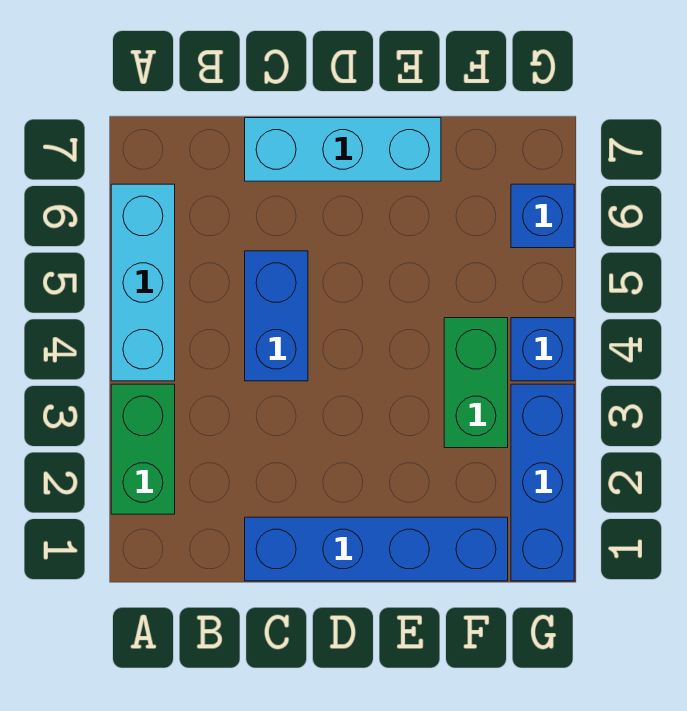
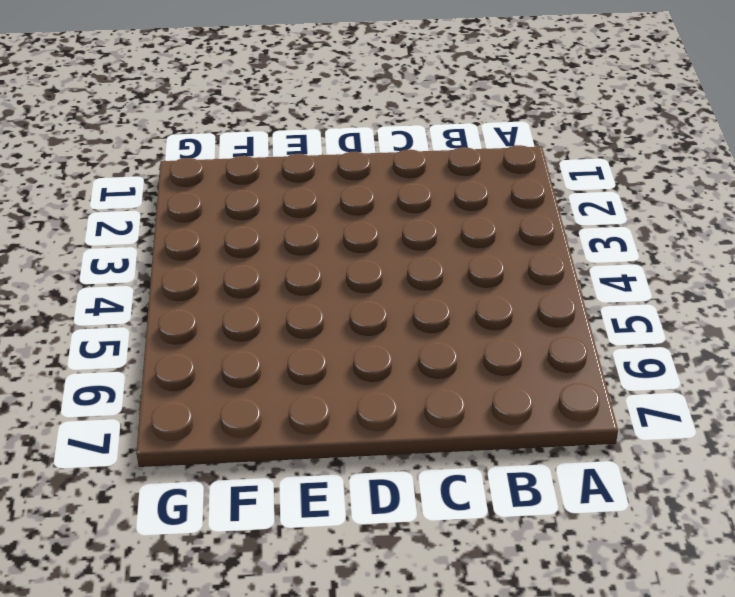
none -> green 1x2 brick [111,384,175,514]
none -> cyan 1x3 brick [111,184,175,381]

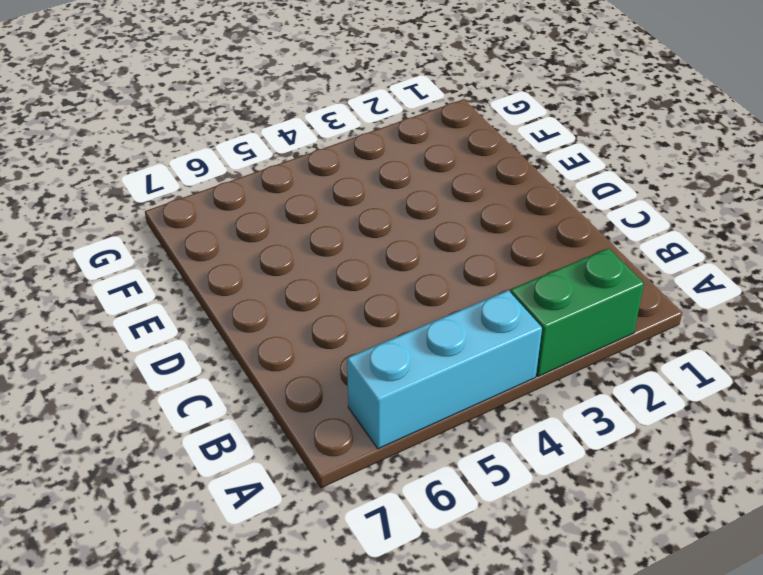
none -> blue 1x4 brick [245,517,508,581]
none -> blue 1x2 brick [245,251,308,381]

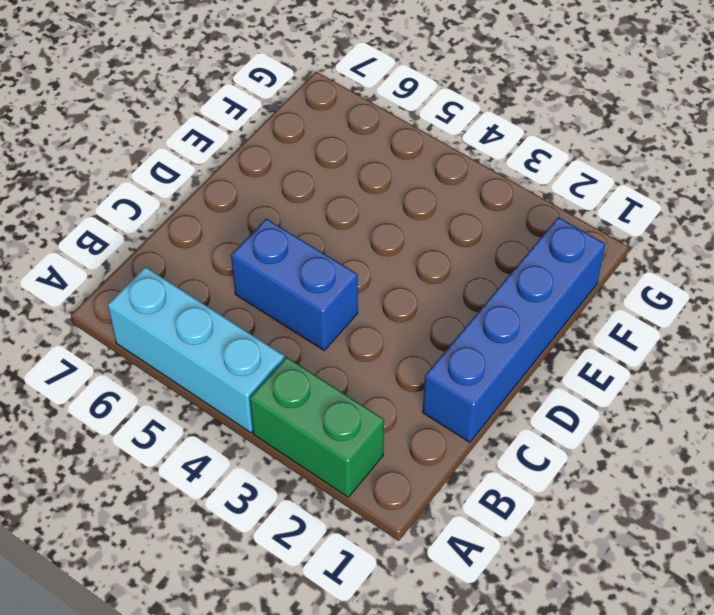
none -> cyan 1x3 brick [245,118,441,181]
none -> green 1x2 brick [444,318,508,448]

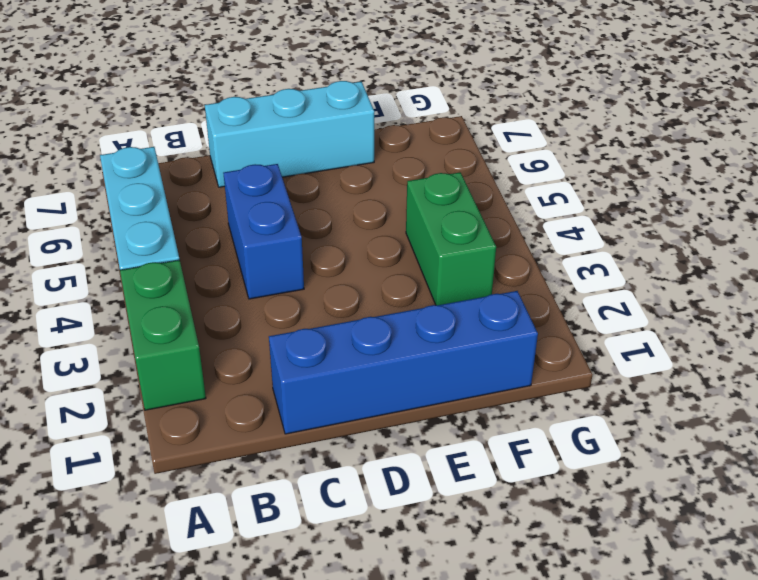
none -> blue 1x3 brick [511,384,574,581]
none -> blue 1x1 brick [511,318,574,381]

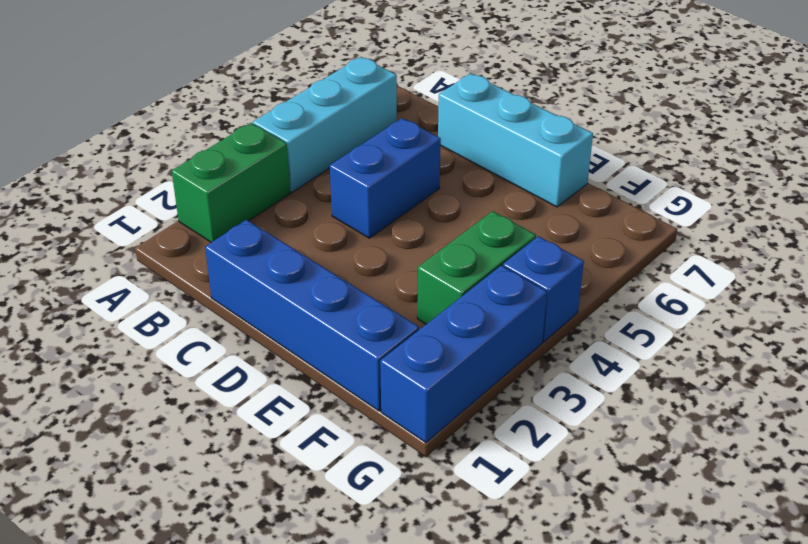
none -> blue 1x1 brick [511,184,574,248]

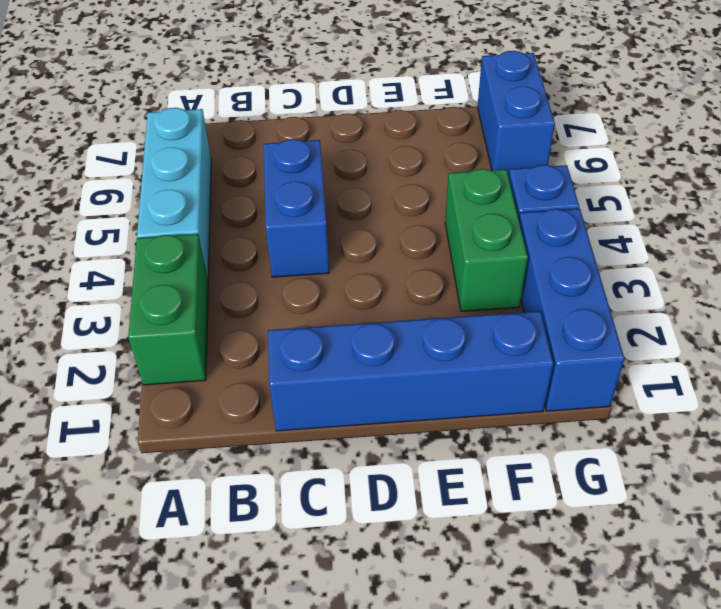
blue 1x2 brick [477,51,555,177] -> blue 1x1 brick [511,184,574,248]
none -> cyan 1x3 brick [245,118,441,181]

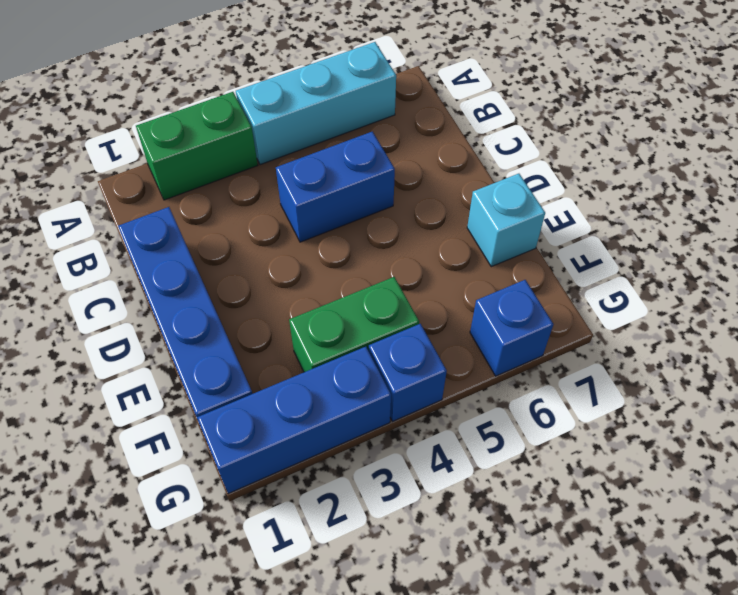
cyan 1x1 brick [467,174,545,267] -> cyan 1x3 brick [245,118,441,181]

